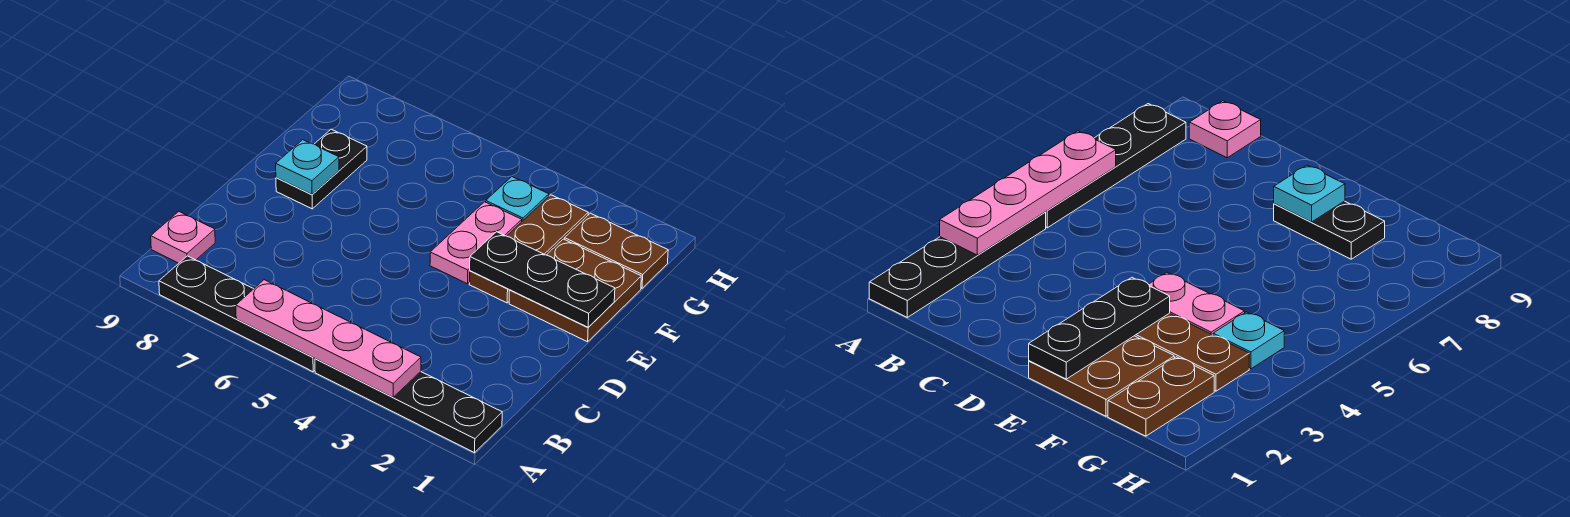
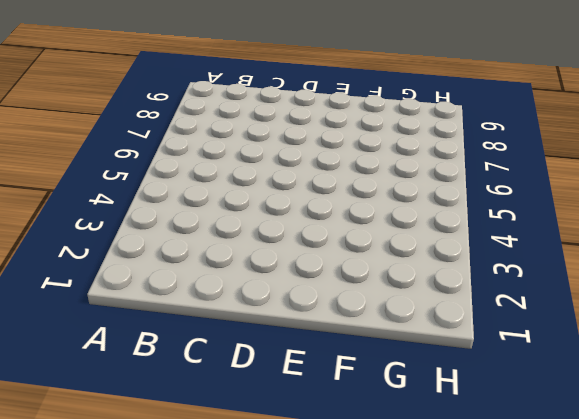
none -> black 1x4 plate [315,359,502,453]
none -> black 1x4 plate [159,256,315,372]
none -> pink 1x1 plate [151,212,215,263]

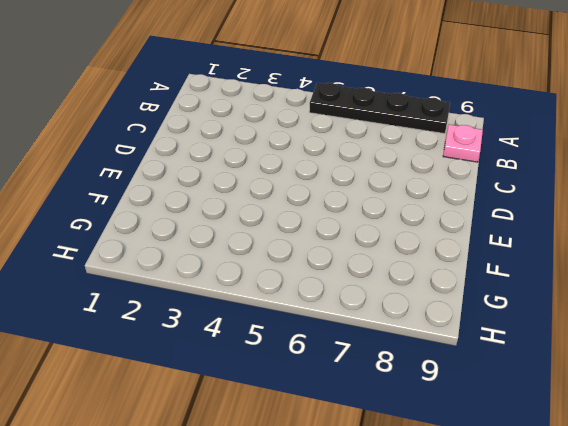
none -> black 1x4 plate [315,359,502,453]
none -> brown 2x2 plate [509,239,641,342]
none -> brown 1x3 plate [469,195,588,303]

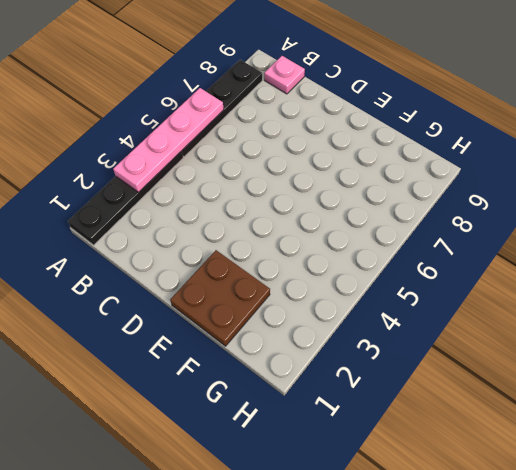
none -> brown 1x3 plate [469,195,588,303]
none -> pink 1x2 plate [430,202,522,284]
none -> black 1x2 plate [276,129,367,209]

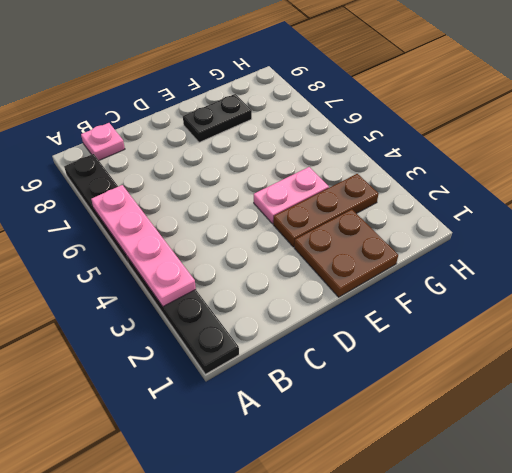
none -> brown 1x2 plate [564,213,668,288]
none -> cyan 1x1 plate [486,177,549,221]
none -> black 1x3 plate [470,232,615,327]

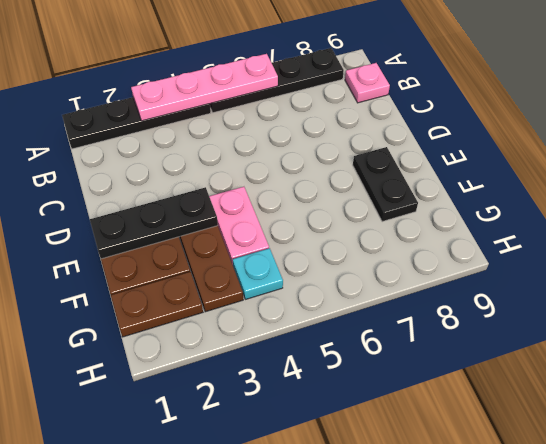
none -> cyan 1x1 plate [276,140,339,194]

